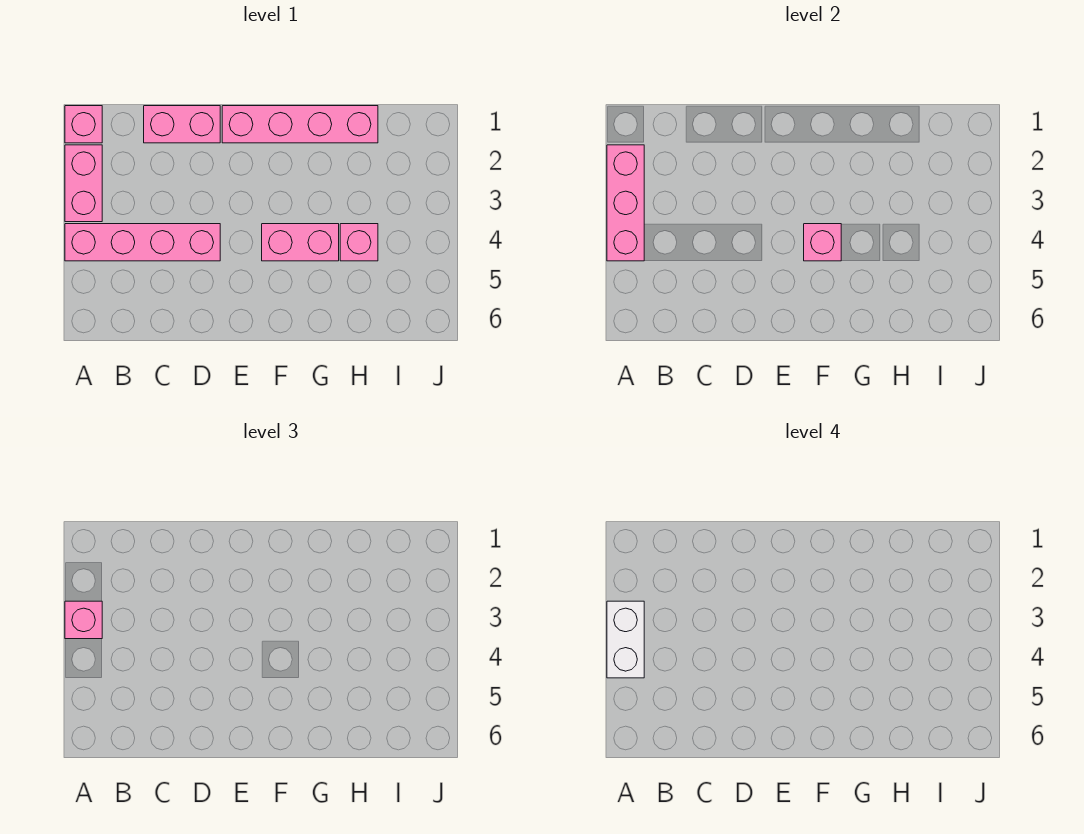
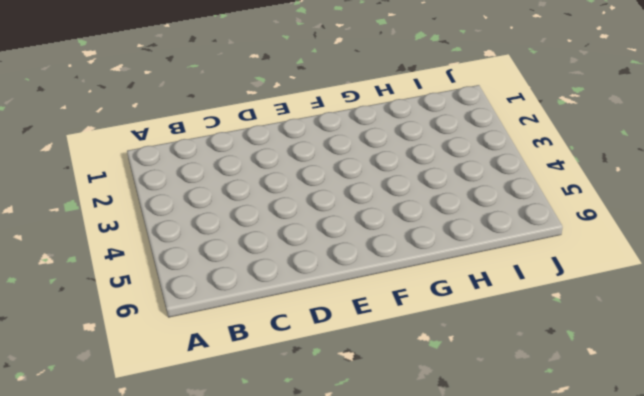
none -> pink 1x1 brick [65,106,102,143]
none -> pink 1x2 brick [65,145,102,222]

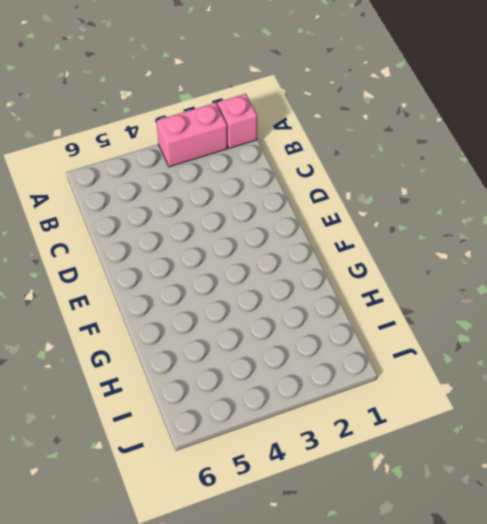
none -> pink 1x4 brick [65,224,220,261]
none -> pink 1x2 brick [144,106,220,143]

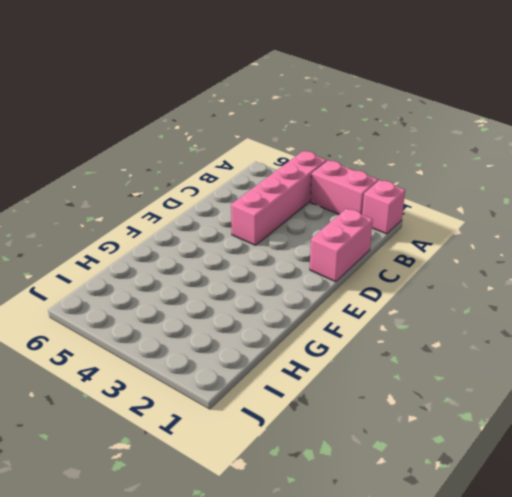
none -> pink 1x4 brick [222,106,378,143]
none -> pink 1x2 brick [262,224,339,261]

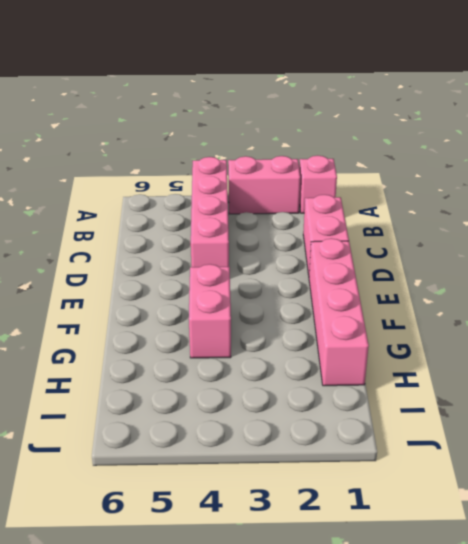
none -> pink 1x1 brick [340,224,378,261]
none -> pink 1x3 brick [607,145,644,261]

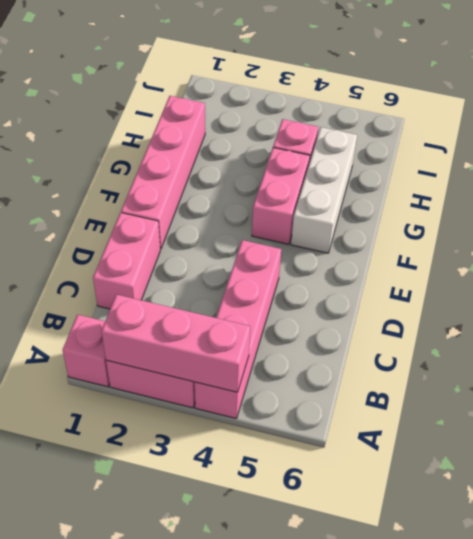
white 1x3 brick [291,127,357,253] -> none
none -> pink 1x1 brick [804,224,841,261]
none -> pink 1x1 brick [65,601,102,639]

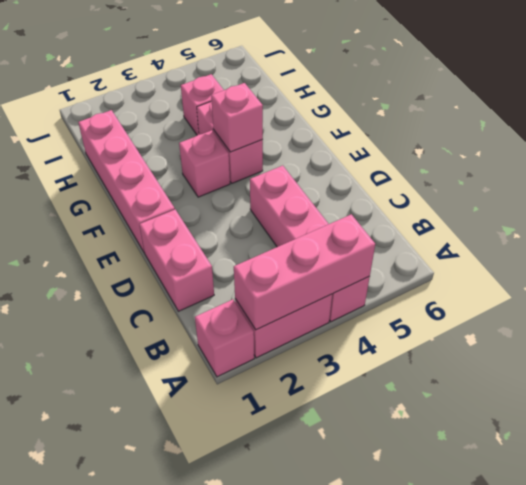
pink 1x1 brick [179,130,230,197] -> pink 1x1 brick moved to [65,601,102,639]
none -> white 1x2 brick [607,601,644,678]

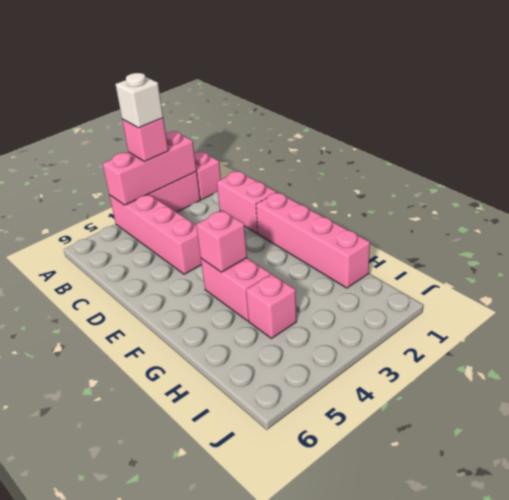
white 1x1 brick [115,73,163,128] -> white 1x2 brick [607,601,644,678]

